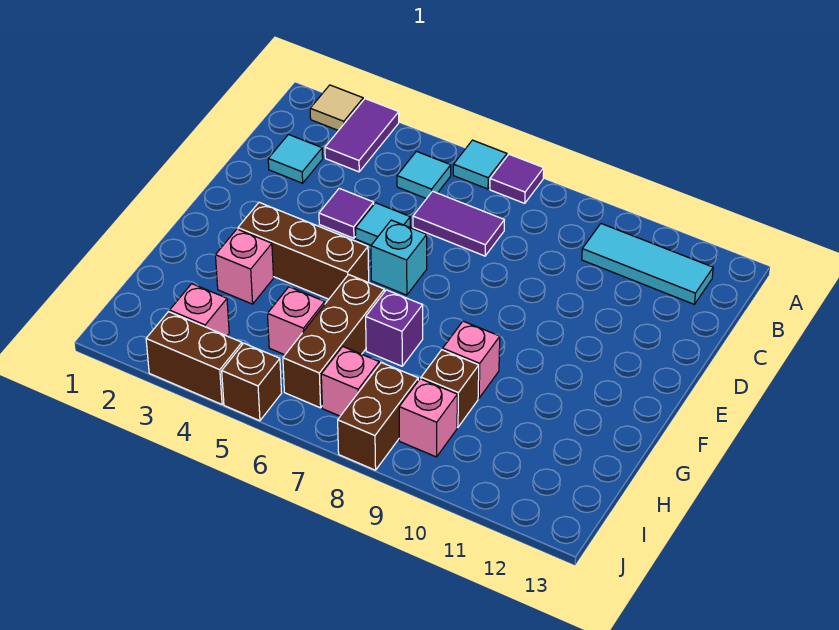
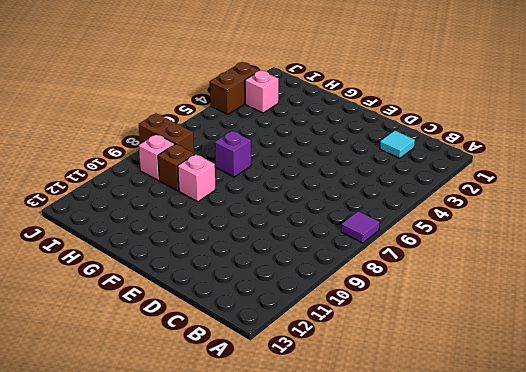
none -> tan 1x1 tile [310,85,363,131]
none -> purple 1x2 tile [325,99,399,172]
none -> cyan 1x1 tile [453,140,507,189]

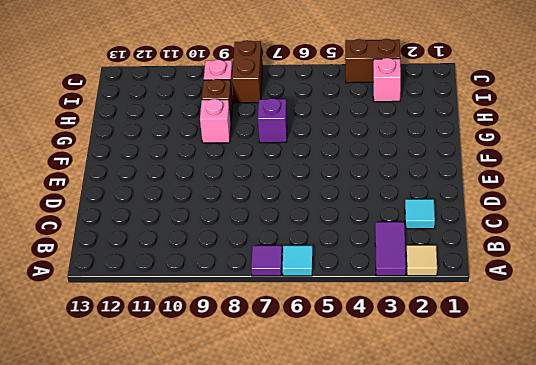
none -> cyan 1x1 tile [397,151,451,199]
none -> cyan 1x3 tile [582,224,713,304]
none -> purple 1x2 tile [413,191,504,256]

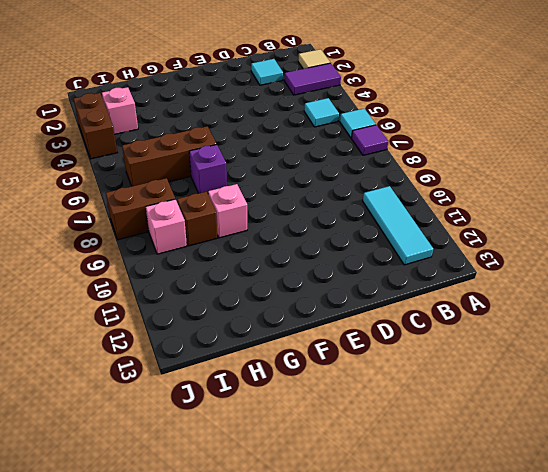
none -> purple 1x2 tile [413,191,504,256]
none -> purple 1x1 tile [319,188,374,238]
none -> cyan 1x1 tile [356,203,410,245]

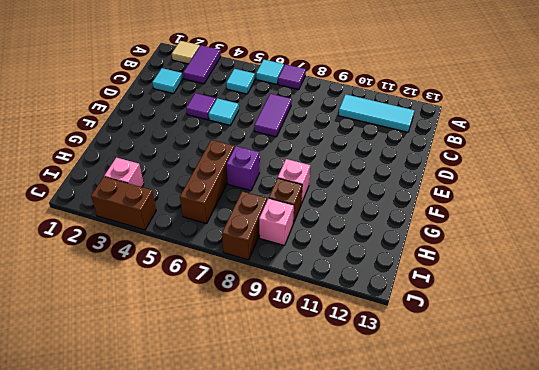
purple 1x2 tile [254,94,292,137] -> purple 1x2 tile turned to [413,191,504,256]
none -> cyan 1x1 brick [371,220,427,295]
none -> brown 1x3 brick [238,202,369,299]
none -> pink 1x1 brick [216,229,274,304]

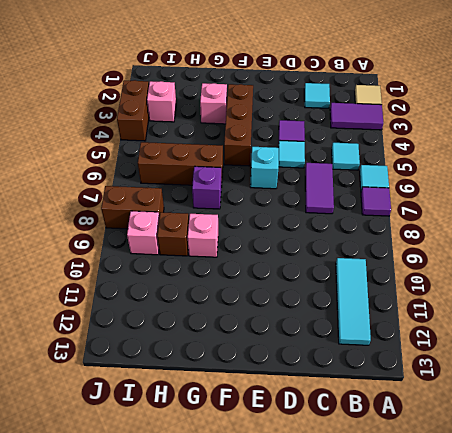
none -> pink 1x1 brick [268,287,325,355]
none -> pink 1x1 brick [321,347,379,416]
none -> brown 1x1 brick [222,343,282,421]

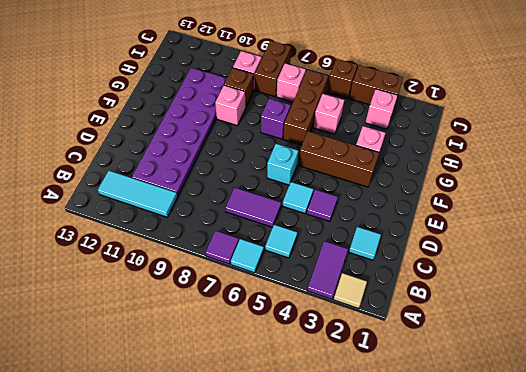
purple 2x6 plate [132,68,227,196] -> none

